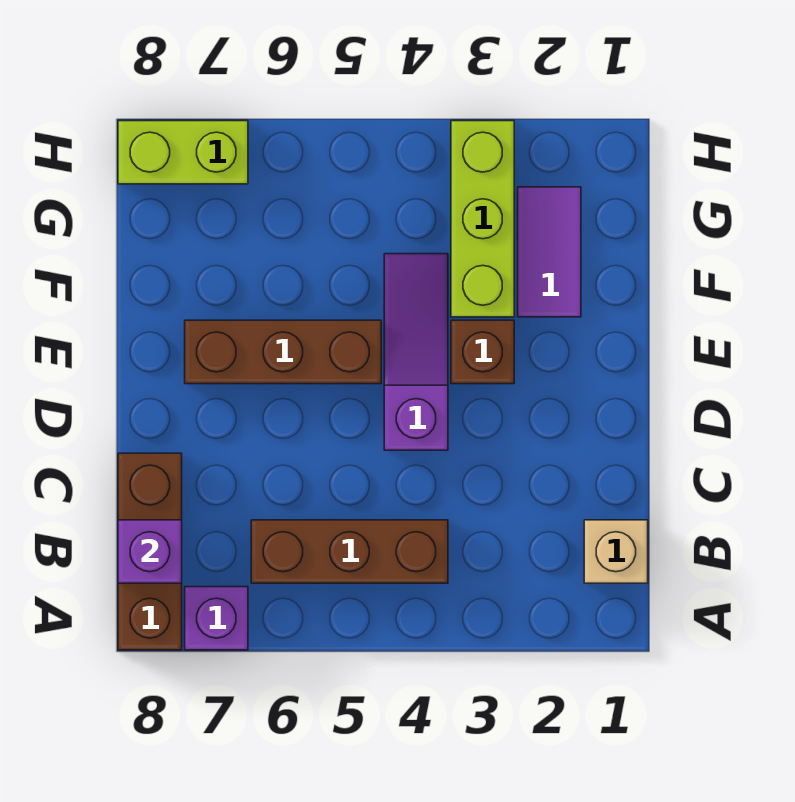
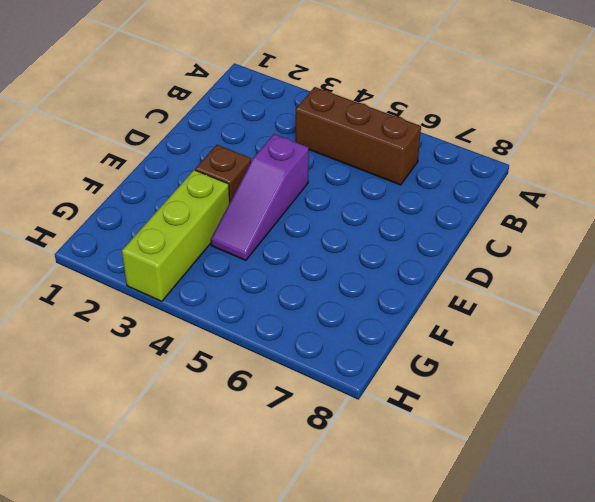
none -> purple 1x1 brick [185,587,248,650]
none -> brown 1x3 brick [118,453,182,650]

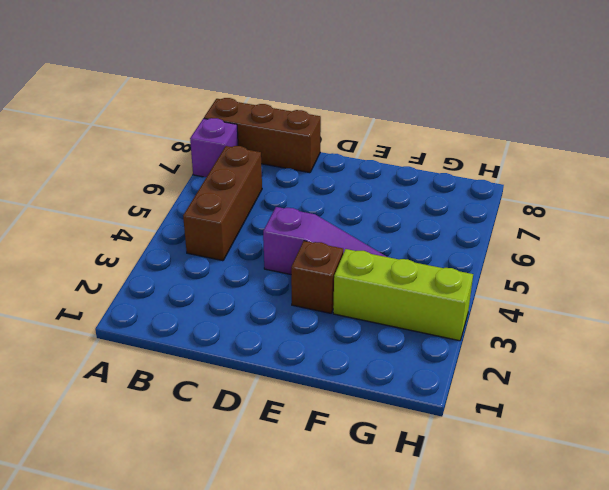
none -> tan 1x1 brick [584,520,648,583]
none -> brown 1x3 brick [185,320,381,384]

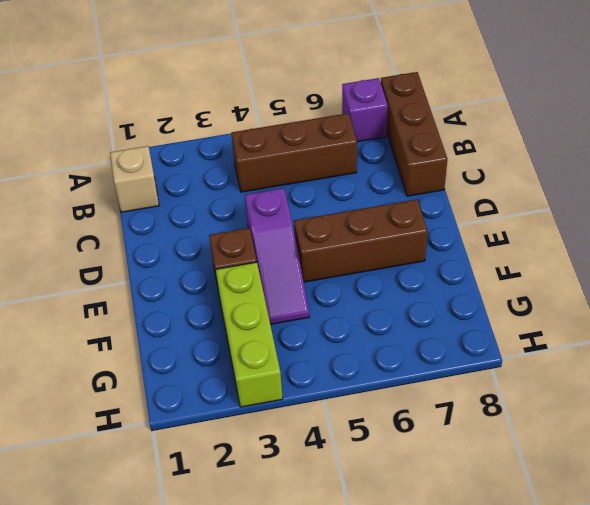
none -> purple 1x2 tile [518,187,581,317]
none -> lime 1x2 brick [118,121,248,184]

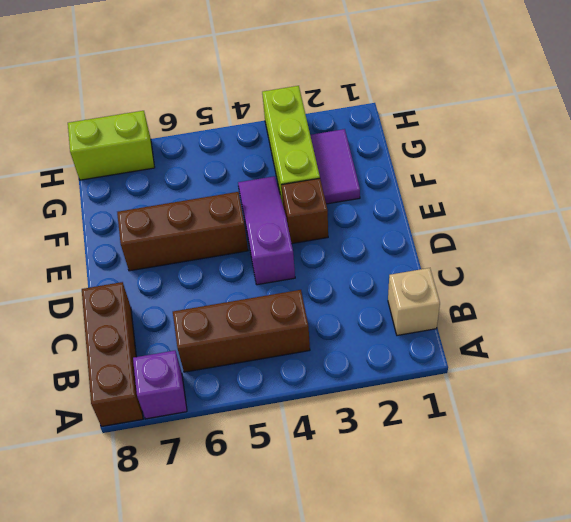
none -> purple 1x1 brick [118,520,182,583]

